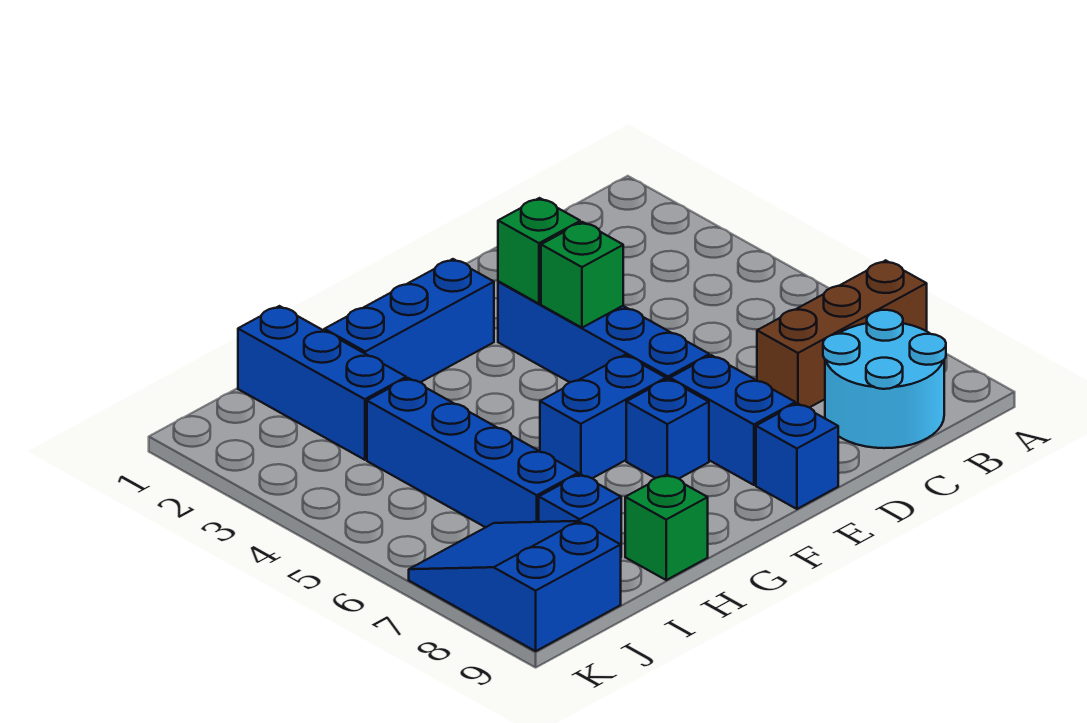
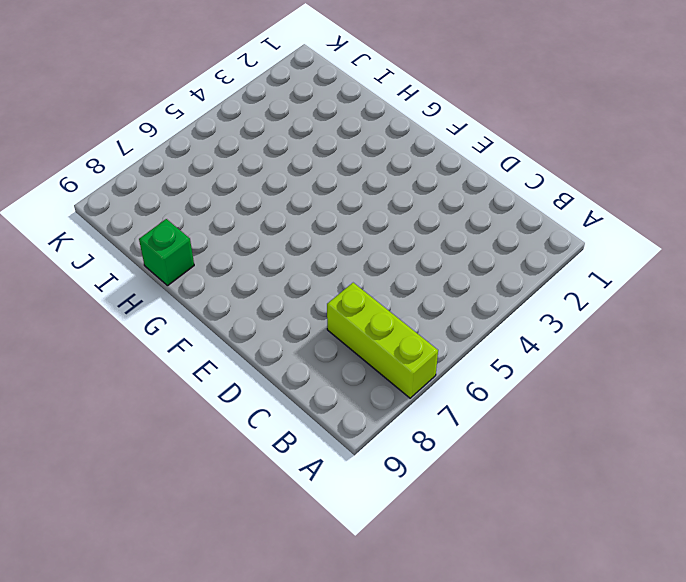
lime 1x3 brick [327,283,438,398] -> brown 1x3 brick [757,260,927,408]
none -> cyan 2x2 round brick [823,310,946,448]
none -> blue 1x4 brick [498,281,709,382]
none -> blue 1x2 brick [670,355,795,485]

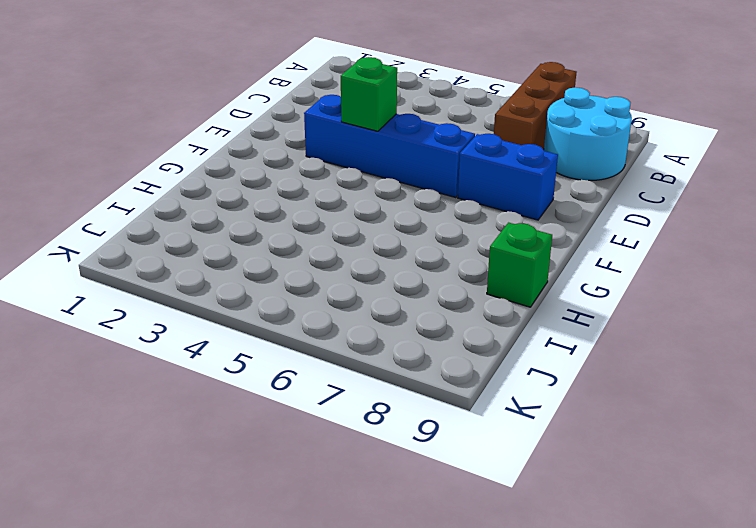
none -> blue 1x1 brick [756,403,838,509]
none -> blue 1x3 brick [324,259,494,382]
none -> blue 1x2 brick [540,355,666,478]

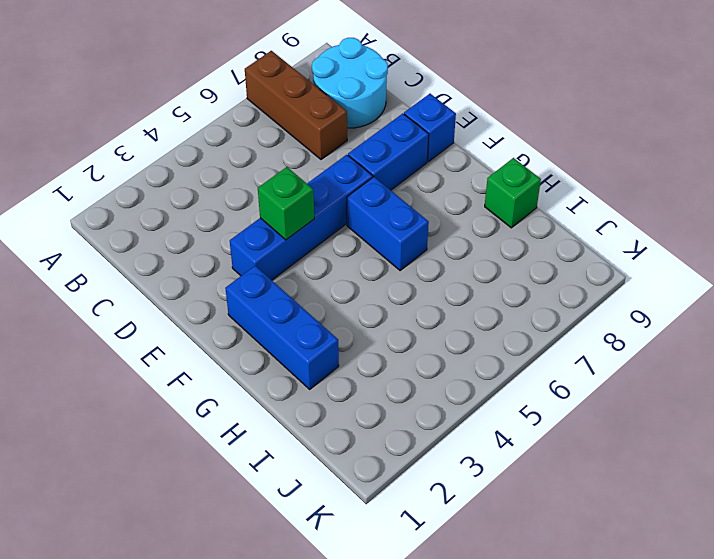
none -> blue 1x1 brick [626,379,709,479]
none -> blue 1x3 brick [238,306,406,460]
none -> blue 1x4 brick [367,378,578,527]

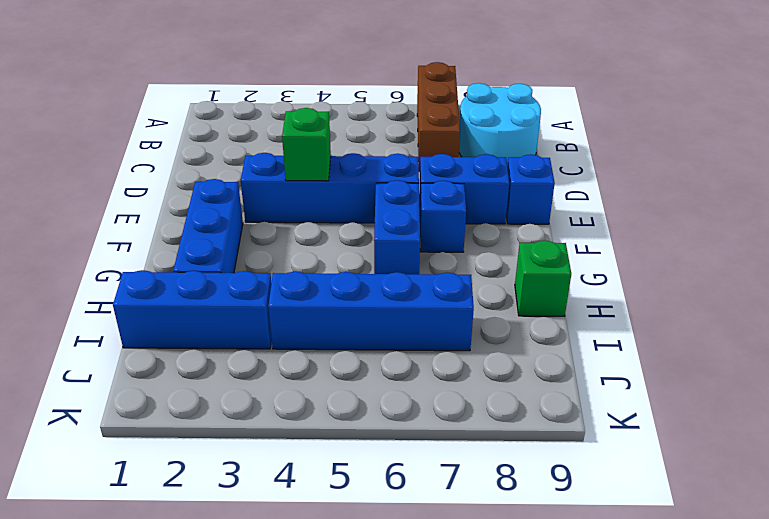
none -> blue 1x1 brick [539,474,621,545]
none -> blue 2x3 slope [409,521,621,651]
none -> green 1x1 brick [498,198,580,304]

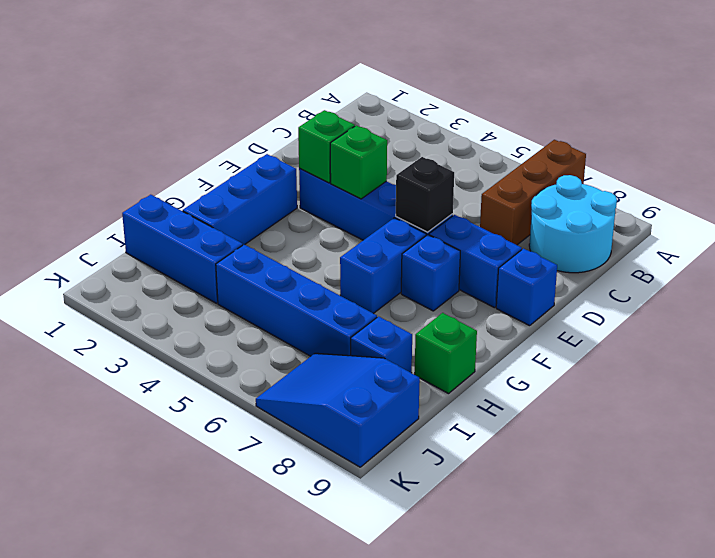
black 1x1 brick [396,157,454,232] -> none

